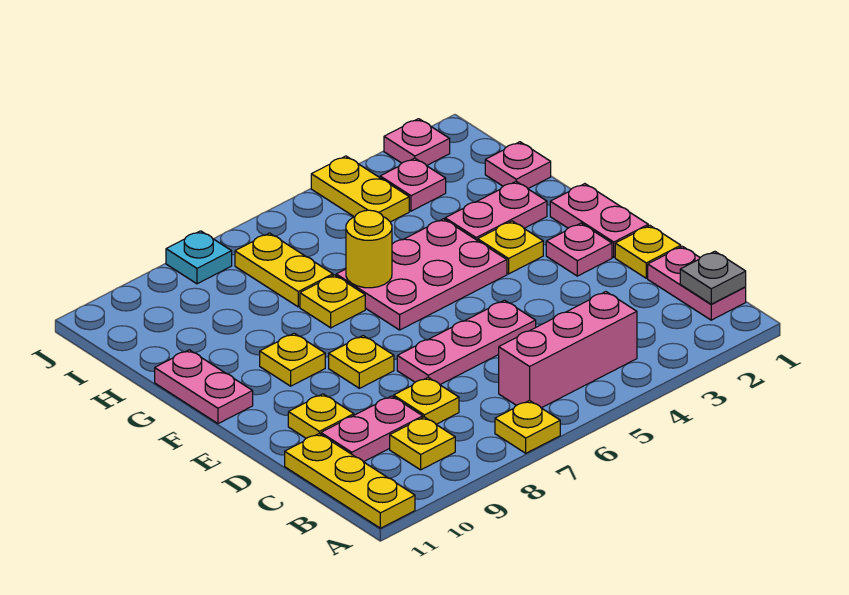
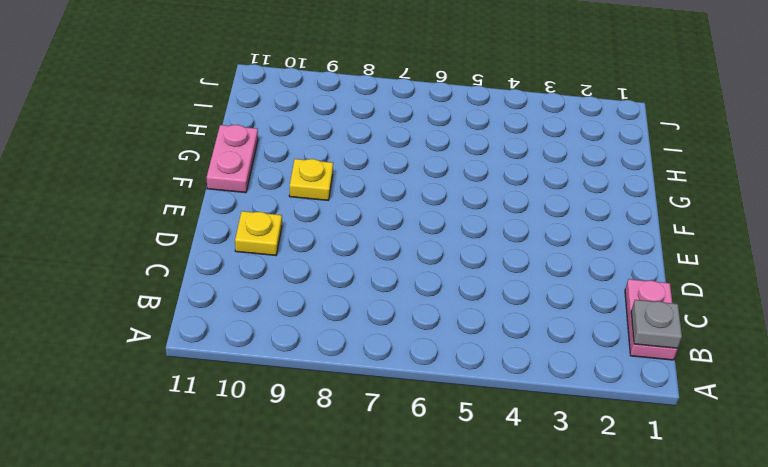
none -> yellow 1x1 plate [495,400,560,453]
none -> yellow 1x3 plate [285,434,415,528]
none -> pink 1x3 brick [499,292,637,408]

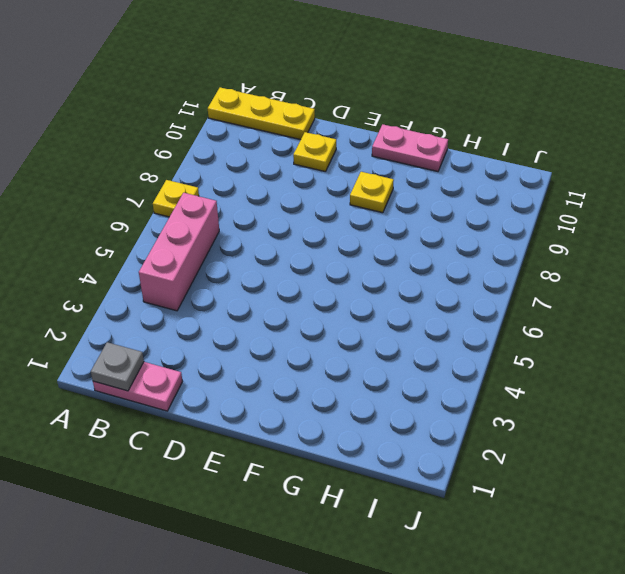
none -> yellow 1x1 plate [390,417,455,470]
none -> yellow 1x1 plate [394,377,459,424]
none -> pink 1x2 plate [321,396,423,462]

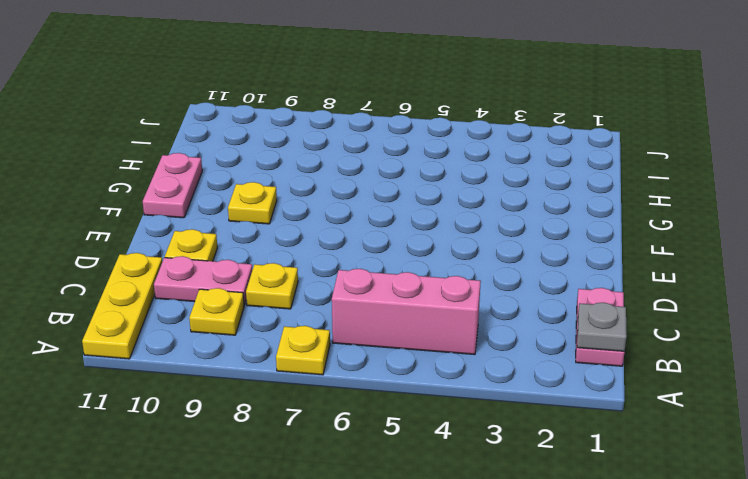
none -> yellow 1x1 plate [615,225,681,278]
none -> pink 1x3 plate [397,300,536,385]
none -> pink 1x2 plate [550,184,648,257]

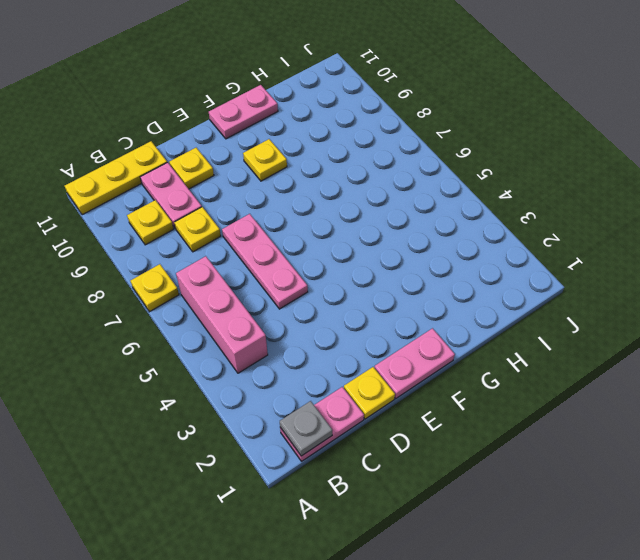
none -> pink 1x1 plate [546,223,612,276]
none -> yellow 1x1 plate [329,336,394,388]
none -> yellow 1x1 plate [478,221,543,274]

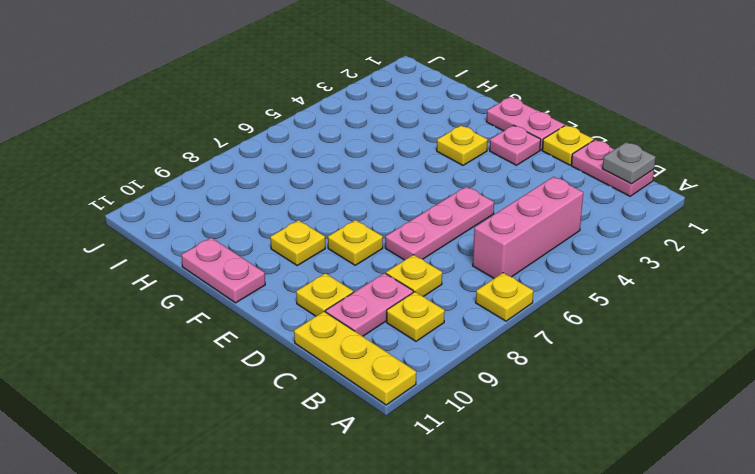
none -> pink 2x3 plate [336,219,507,330]
none -> pink 1x2 plate [445,182,547,241]
none -> yellow 1x1 plate [300,275,365,328]

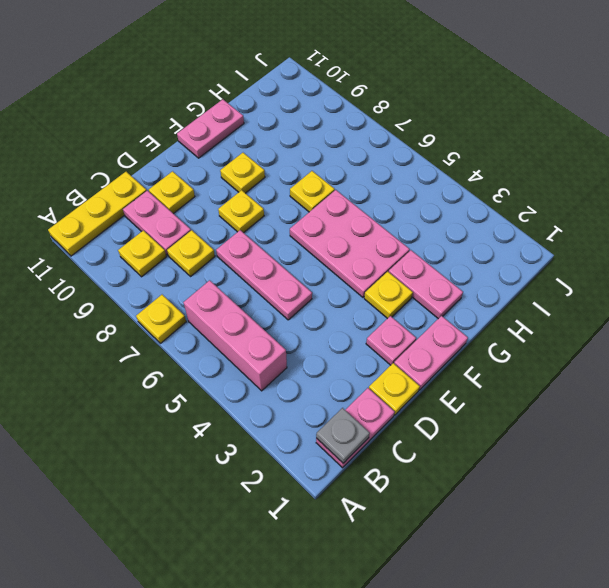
none -> pink 1x1 plate [485,142,551,188]
none -> yellow 1x2 plate [235,233,333,307]
none -> pink 1x1 plate [380,158,446,211]

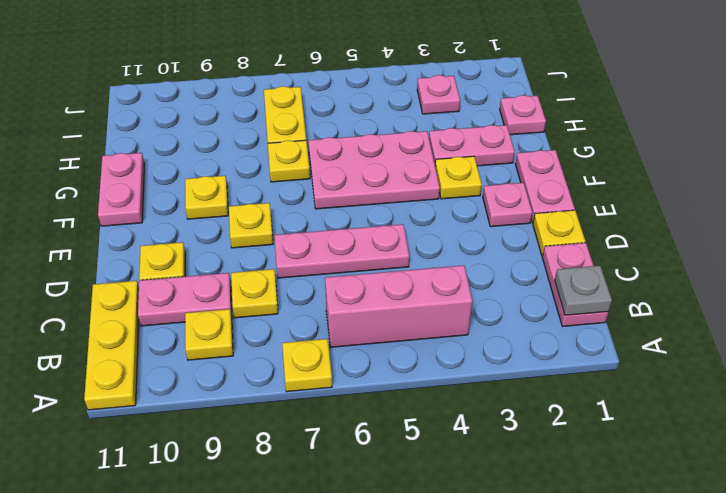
none -> yellow 1x2 plate [311,156,409,222]
none -> pink 1x1 plate [384,119,450,166]
none -> cyan 1x1 plate [166,231,232,284]

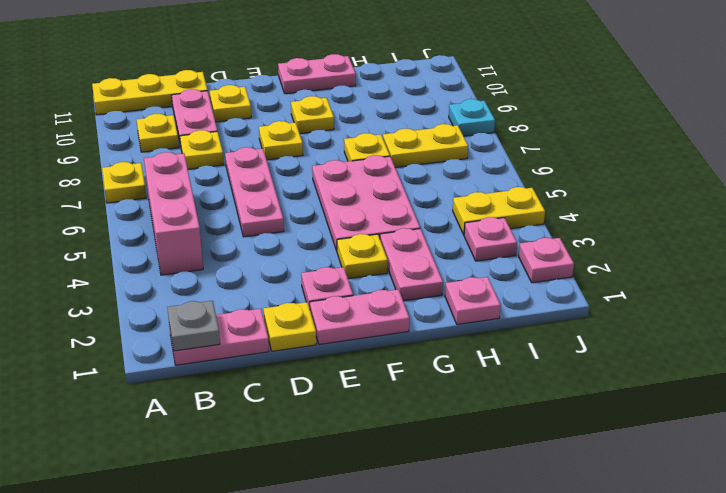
none -> yellow 1x1 round brick [346,210,392,288]

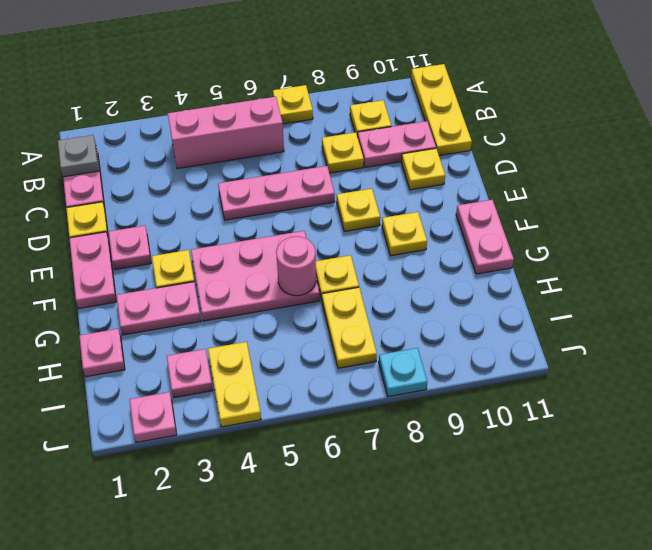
pink 1x1 round brick [276,236,316,296] -> yellow 1x1 round brick [346,210,392,288]

